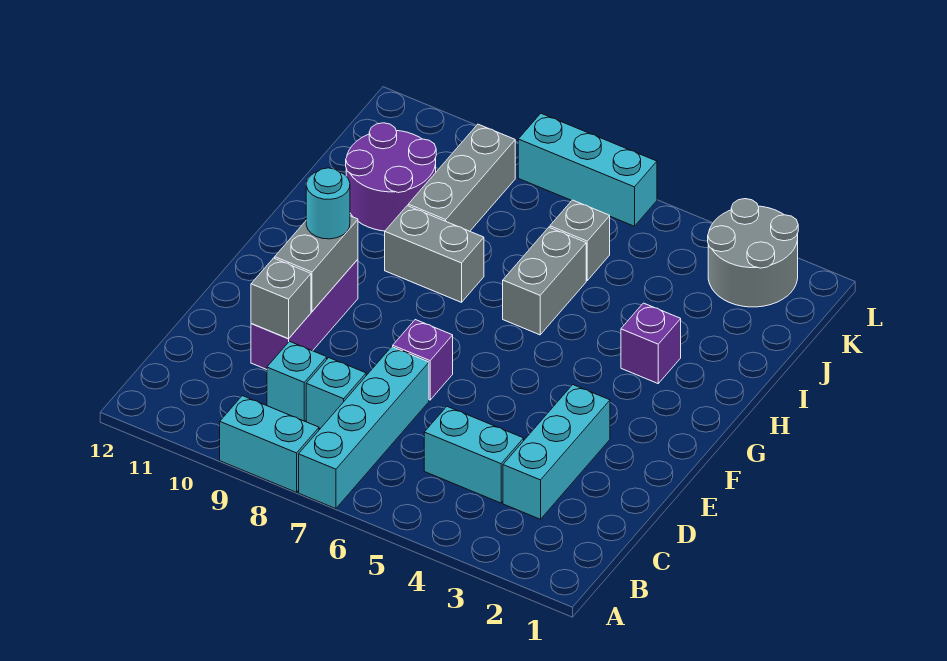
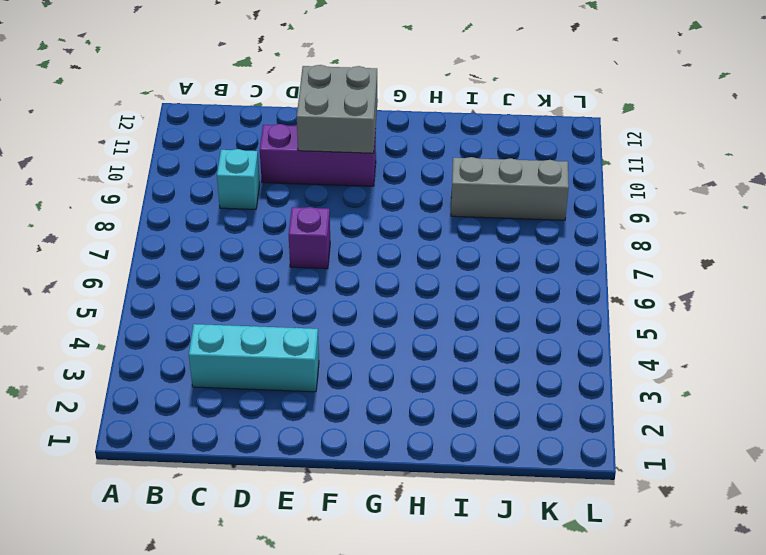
grey 2x2 brick [297,65,378,153] -> grey 1x2 brick [275,216,358,311]
none -> cyan 1x4 brick [299,347,429,509]
none -> cyan 1x2 brick [220,396,319,492]
none -> cyan 1x2 brick [424,407,524,503]

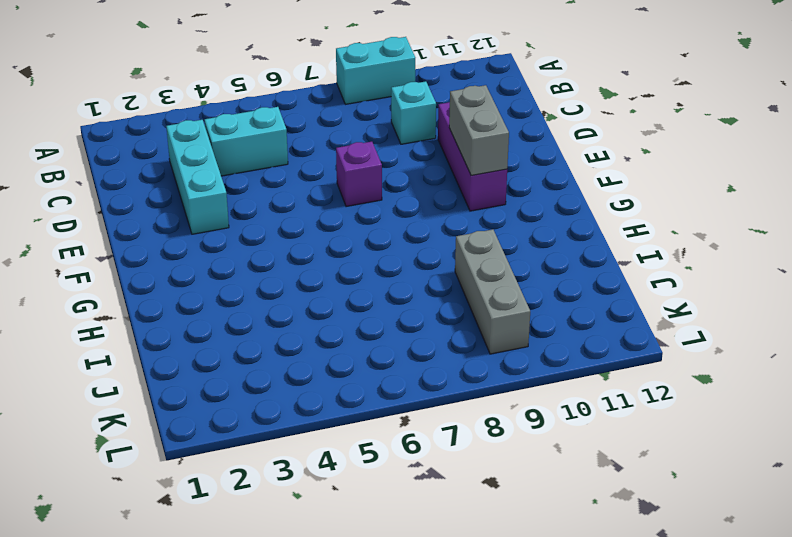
none -> cyan 1x4 brick [299,347,429,509]
none -> cyan 1x1 brick [306,358,366,429]
none -> purple 1x1 brick [621,303,681,383]

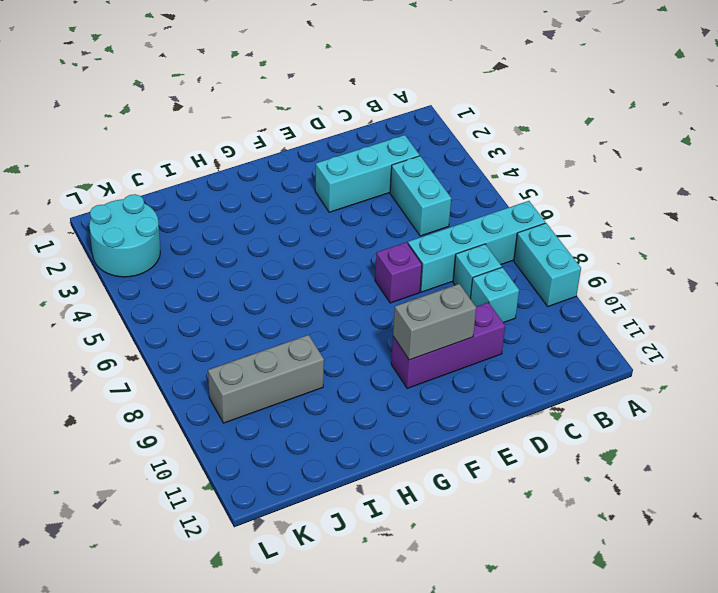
cyan 2x2 round brick [89,194,160,277] -> grey 2x2 round brick [708,199,798,307]
none -> purple 1x1 brick [621,303,681,383]
none -> grey 1x2 brick [503,227,586,335]
none -> grey 1x2 brick [385,206,484,302]

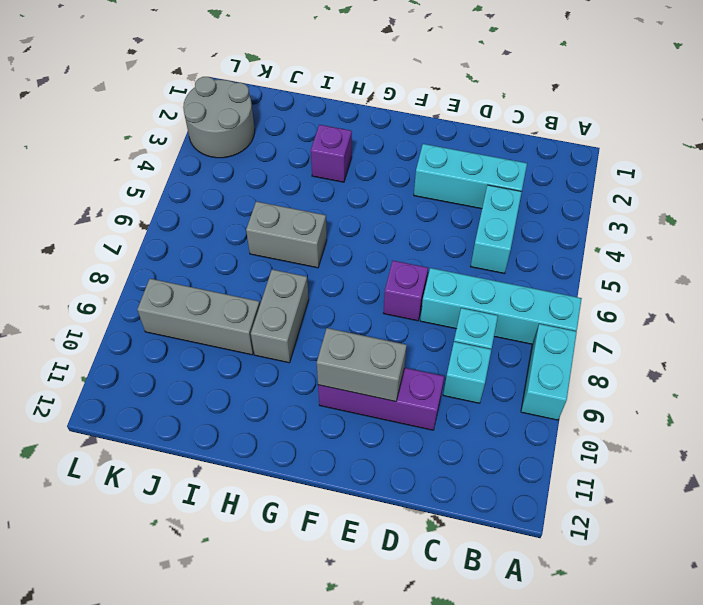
none -> purple 2x2 round brick [346,123,436,231]
none -> grey 1x1 brick [550,200,610,280]
none -> cyan 1x3 brick [518,114,657,226]

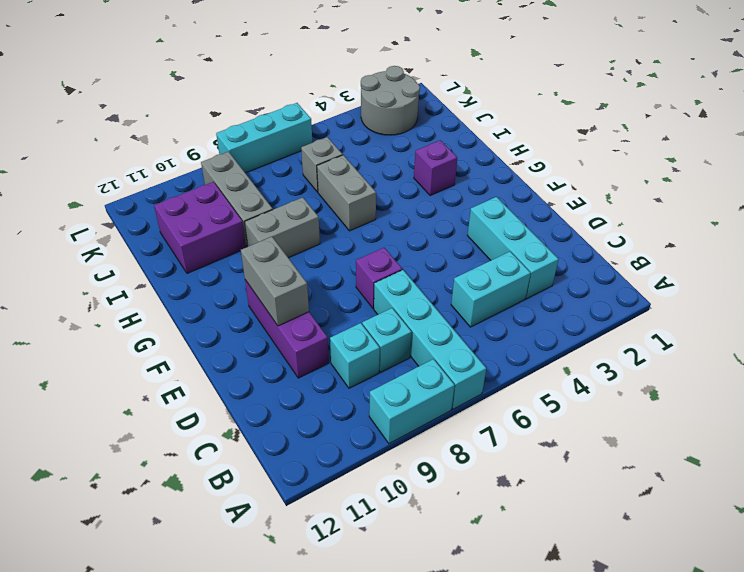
purple 2x2 brick [154,182,246,273] -> purple 2x2 round brick [346,123,436,231]
none -> grey 1x1 brick [251,258,311,339]
none -> cyan 1x1 round brick [306,168,350,239]

